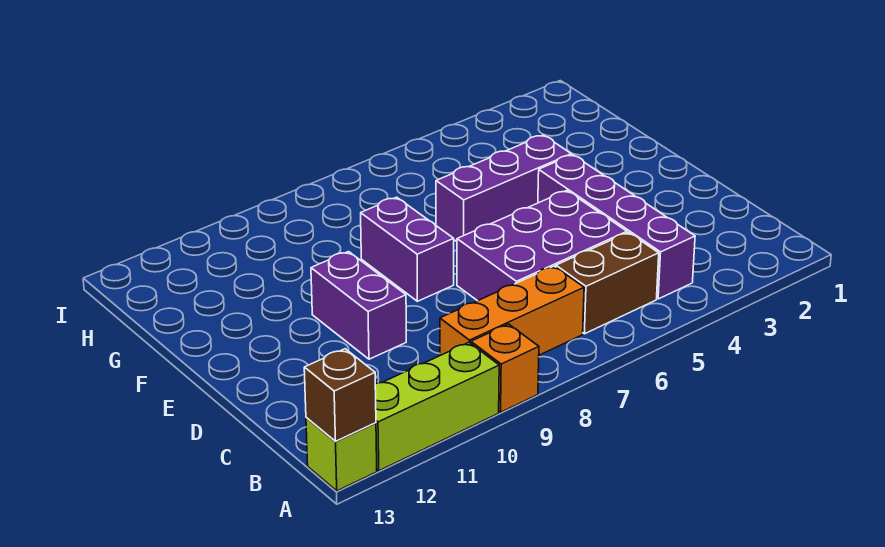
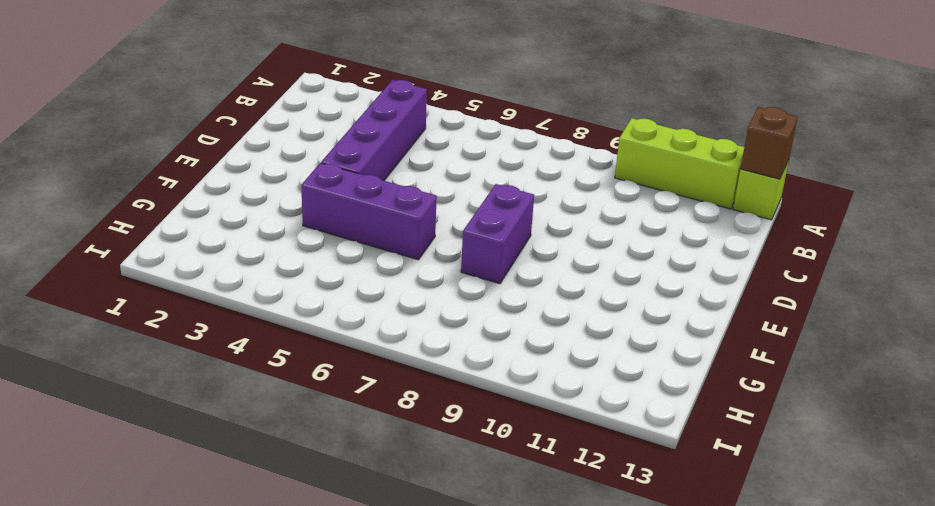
none -> orange 1x1 brick [471,324,539,412]
none -> brown 1x2 brick [556,232,659,334]

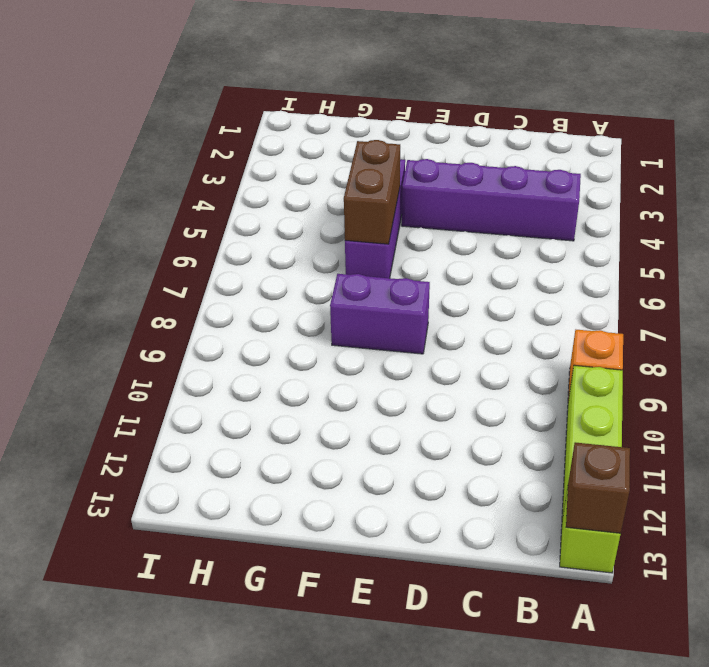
brown 1x2 brick [344,140,400,244] -> brown 1x2 brick moved to [556,232,659,334]
none -> orange 1x3 brick [440,266,584,355]
none -> purple 2x3 brick [457,191,627,301]

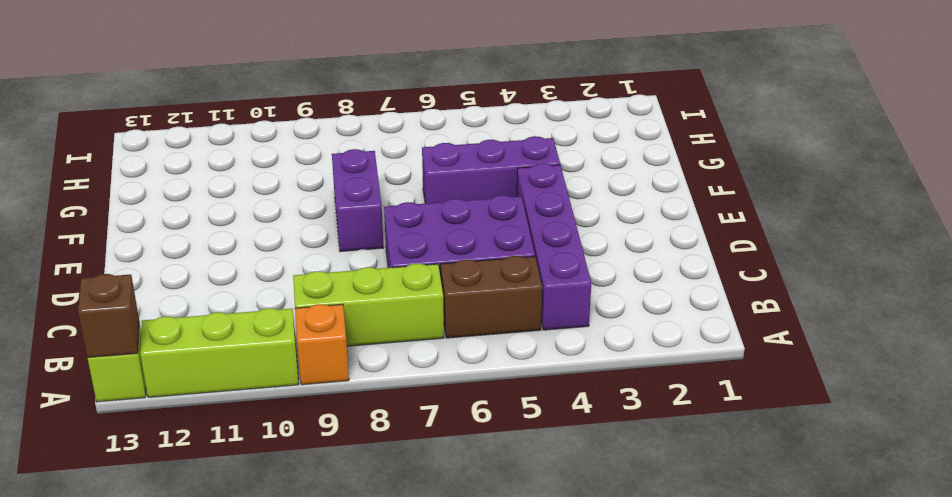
lime 1x3 brick [293,263,444,346] -> orange 1x3 brick [440,266,584,355]
none -> purple 1x2 brick [311,252,406,359]

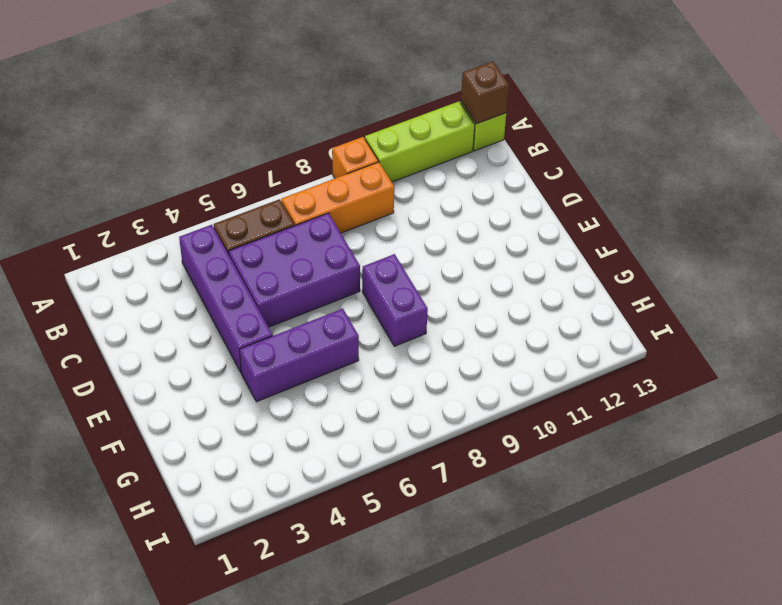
none -> purple 1x2 brick [311,252,406,359]

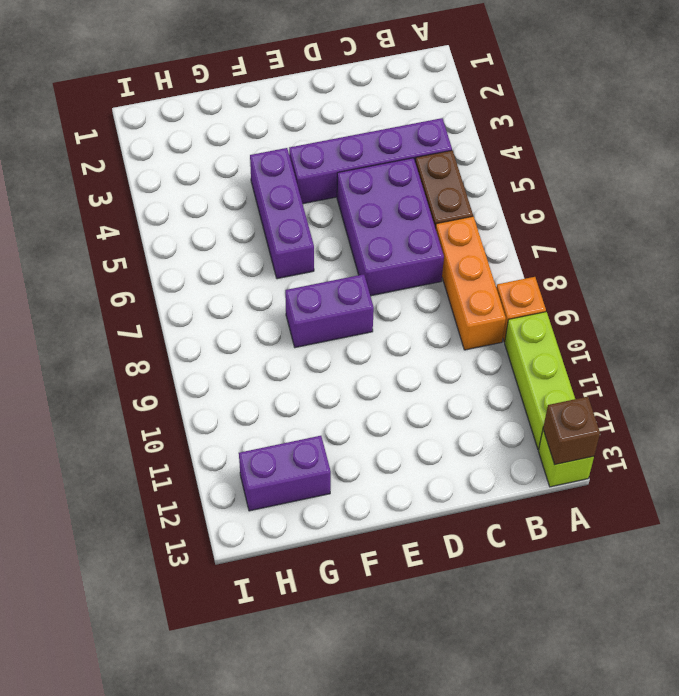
purple 1x2 brick [239,436,331,511] -> purple 1x2 brick moved to [311,252,406,359]

